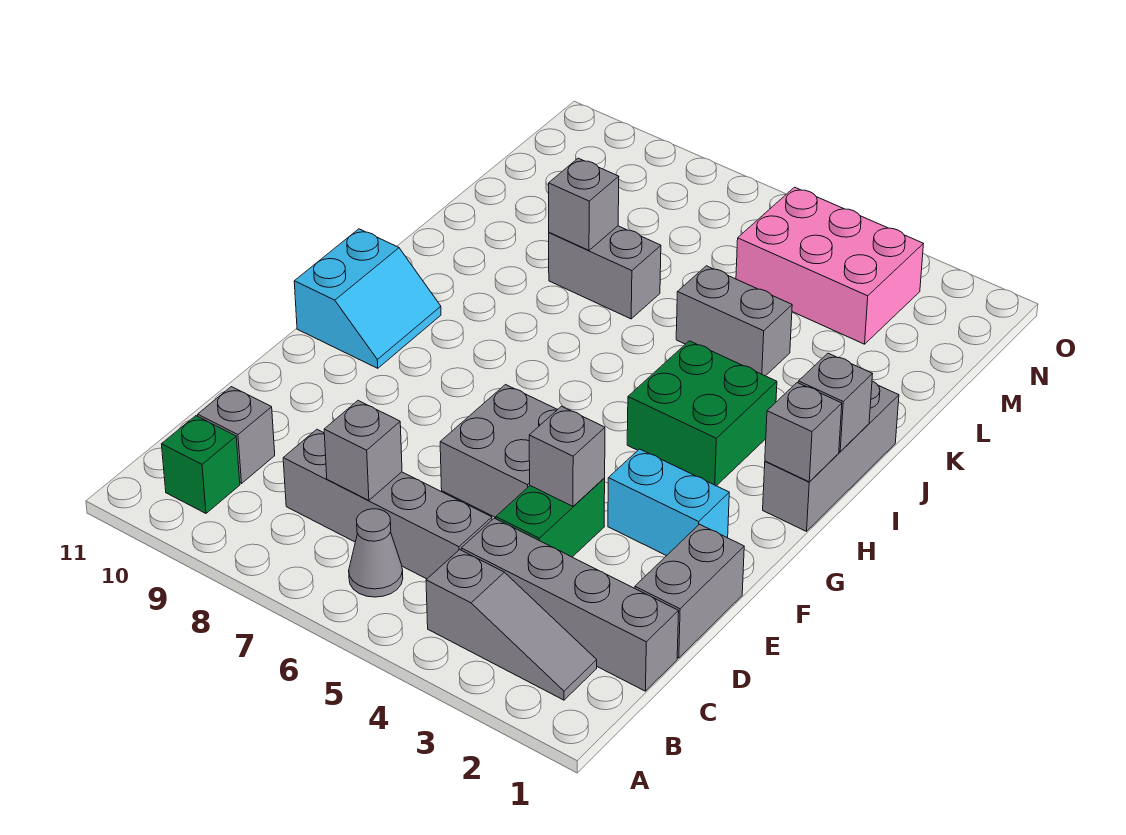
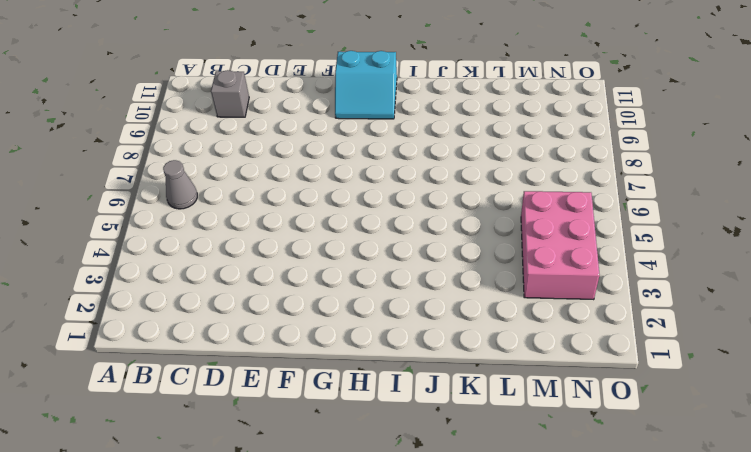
none -> grey 1x3 slope [426,550,597,700]
none -> green 1x1 brick [162,416,240,513]
none -> grey 1x4 brick [461,518,679,691]

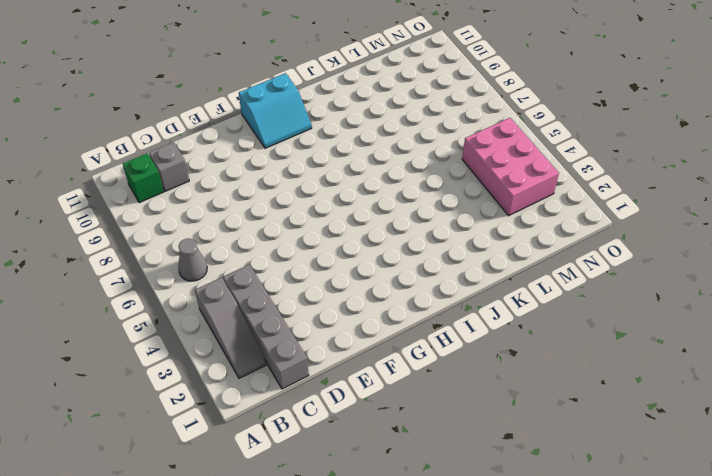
none -> grey 1x4 brick [283,429,492,579]
none -> grey 1x2 brick [635,524,744,658]
none -> green 1x2 brick [496,478,605,557]

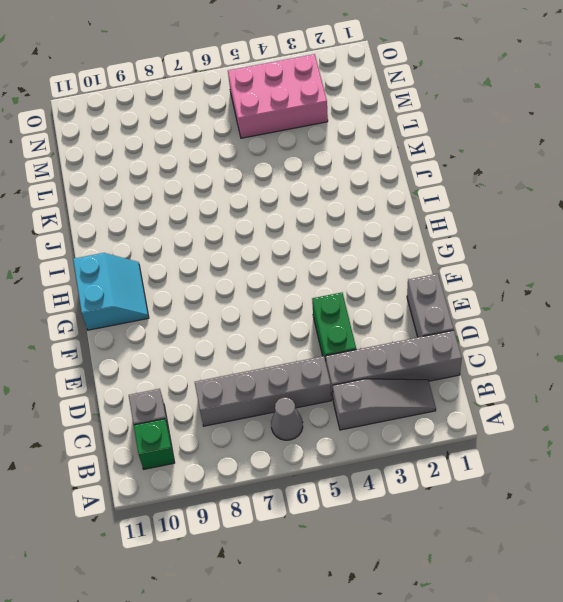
none -> grey 2x2 brick [440,385,558,518]
none -> cyan 1x2 brick [608,449,729,556]
none -> grey 1x3 brick [763,381,899,531]

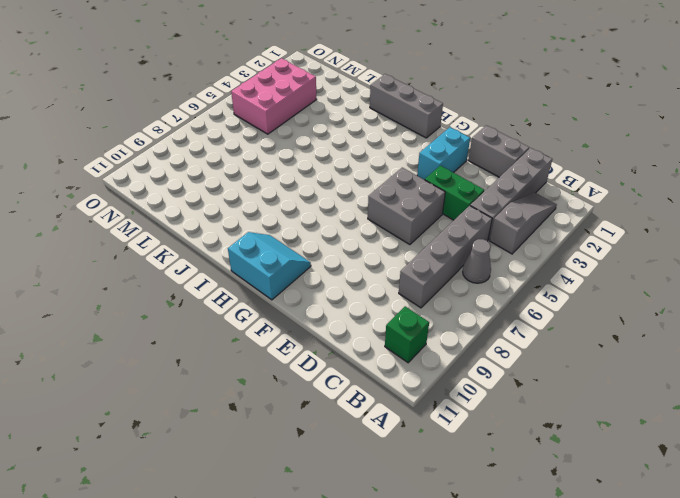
none -> grey 1x1 brick [198,387,275,484]
none -> green 2x2 brick [627,341,777,486]
none -> grey 1x2 brick [676,266,792,376]

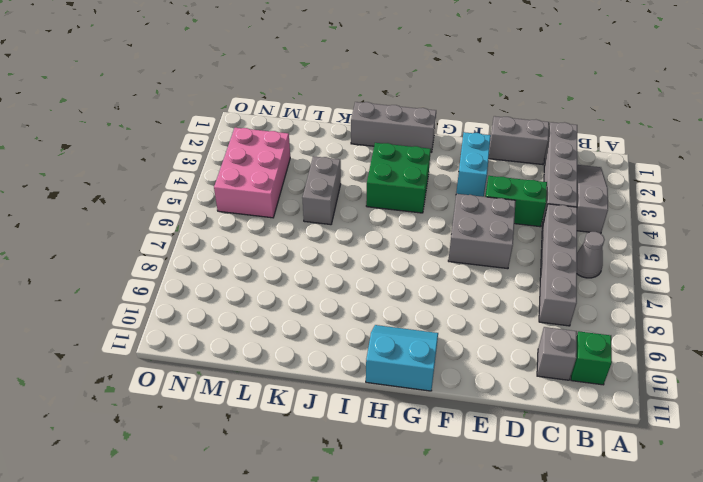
none -> grey 1x2 brick [549,226,661,319]
none -> grey 1x1 brick [324,401,402,500]
none -> grey 1x1 brick [529,406,605,506]

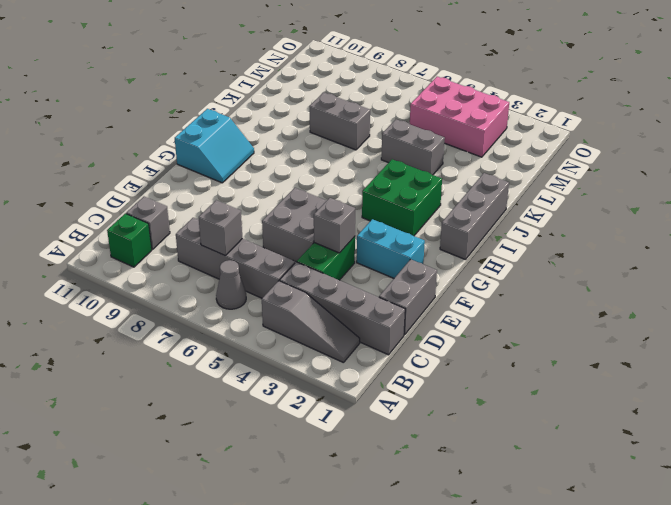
none -> grey 1x1 brick [765,383,842,482]
none -> grey 1x1 brick [798,353,872,452]
none -> grey 1x1 brick [549,158,619,250]

